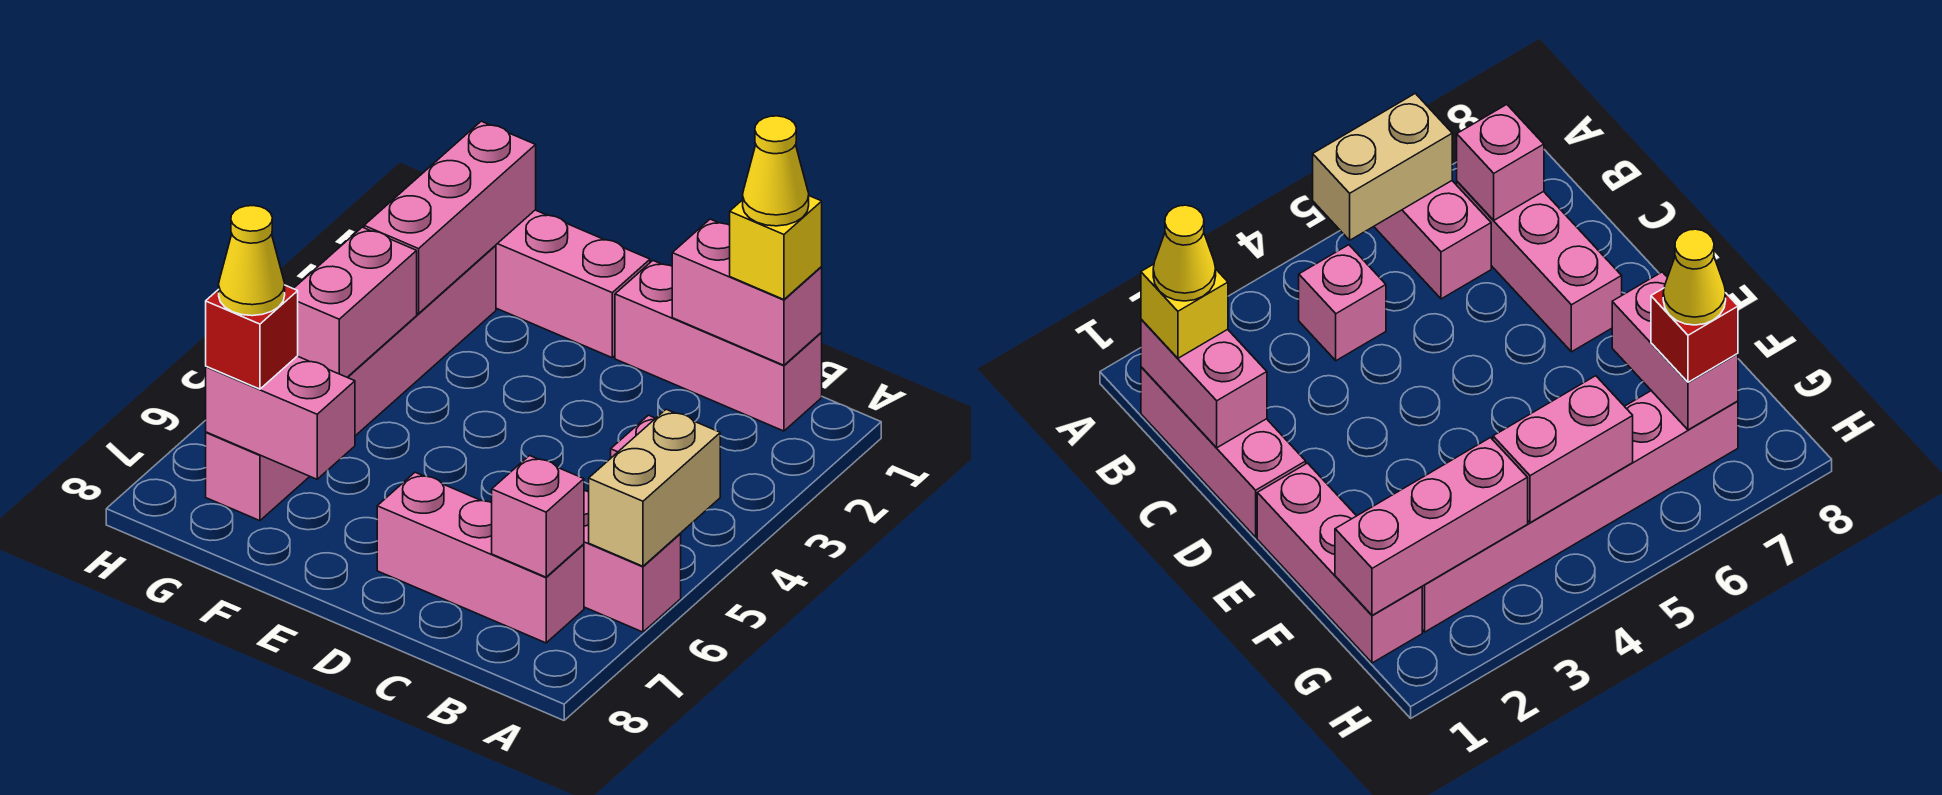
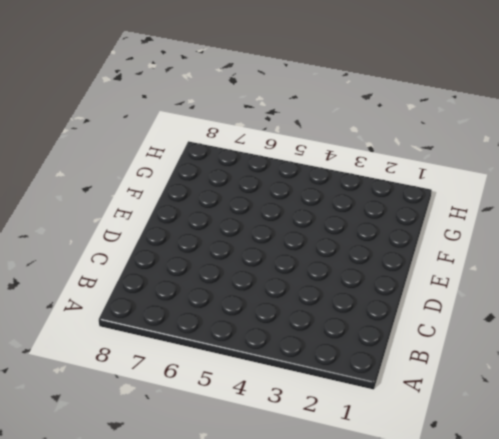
none -> pink 1x2 brick [584,491,681,632]
none -> pink 1x3 brick [615,261,822,431]
none -> pink 1x1 brick [1299,245,1386,361]

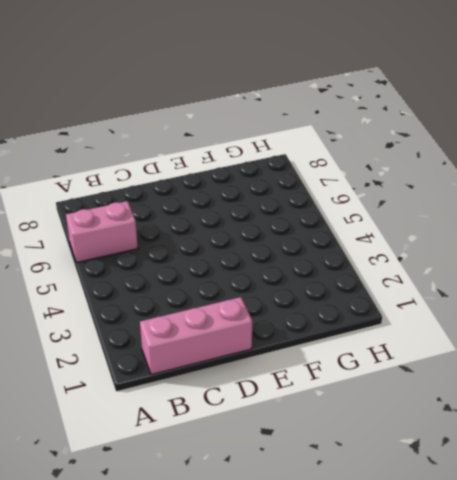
none -> pink 1x1 brick [1299,245,1386,361]
none -> pink 1x3 brick [377,472,584,643]
none -> pink 1x3 brick [496,210,650,358]

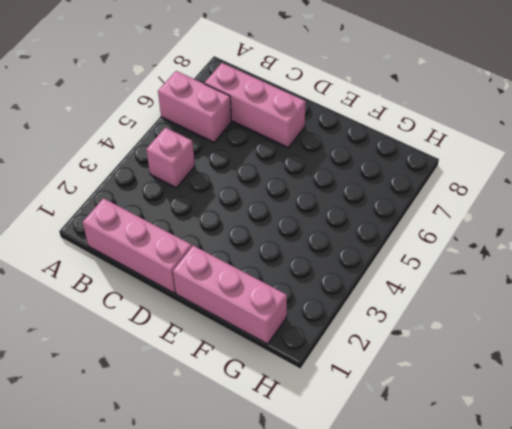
none -> pink 1x6 brick [206,245,496,521]
none -> tan 1x2 brick [589,409,720,566]
none -> pink 1x2 brick [672,219,822,365]

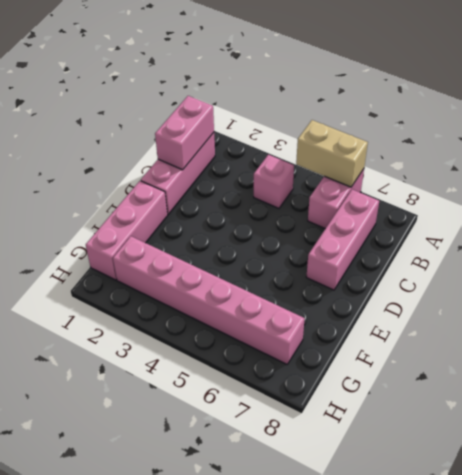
none -> pink 1x1 brick [492,456,584,577]
none -> pink 1x2 brick [206,356,355,479]
none -> pink 1x3 brick [364,121,536,314]

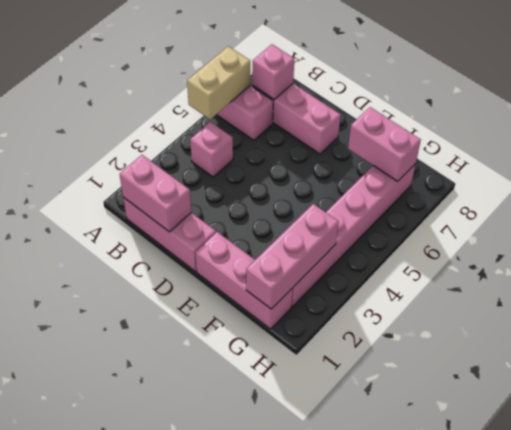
none -> pink 1x2 brick [293,227,417,377]
none -> yellow 1x1 brick [730,196,822,300]
none -> red 1x1 brick [206,285,298,389]

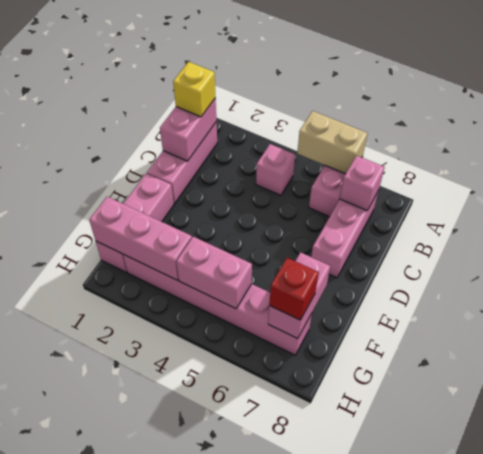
none -> yellow 1x1 cone [743,116,809,226]
none -> yellow 1x1 cone [219,206,285,316]

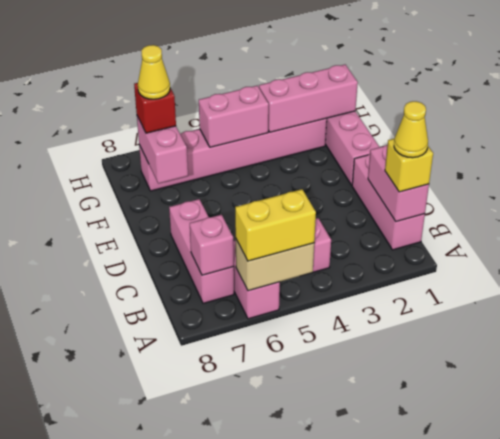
yellow 1x2 brick [235,189,316,261] -> none

